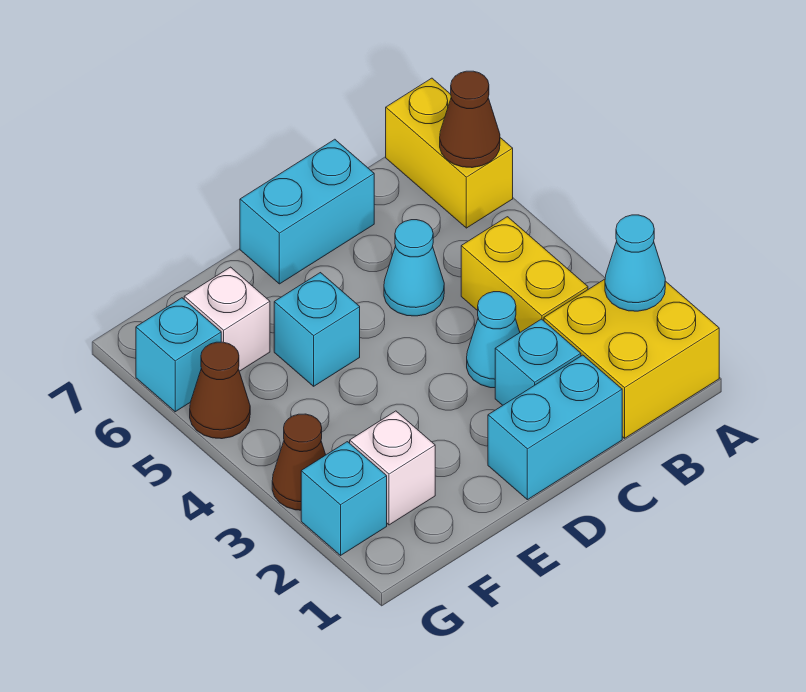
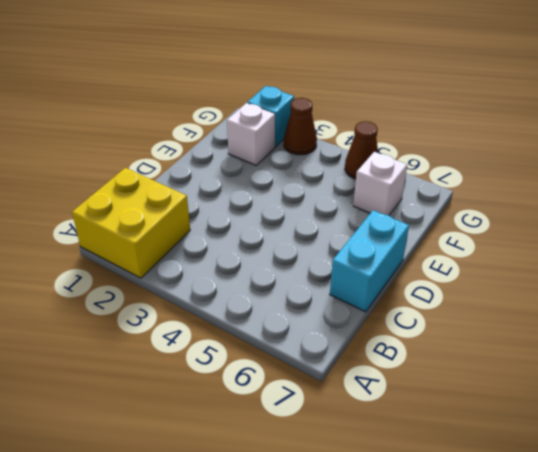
none -> yellow 1x2 brick [386,78,513,228]
none -> yellow 1x2 brick [461,217,588,332]
none -> cyan 1x2 brick [488,355,622,500]

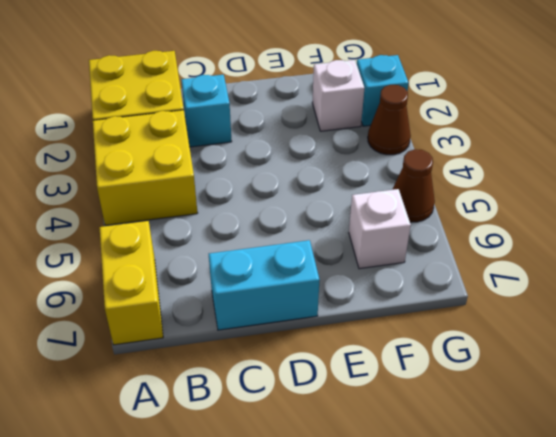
yellow 2x2 brick [93,110,198,225] -> yellow 1x2 brick [461,217,588,332]
none -> cyan 1x2 brick [488,355,622,500]
none -> cyan 1x1 cone [467,292,520,388]
none -> cyan 1x1 cone [384,220,444,316]

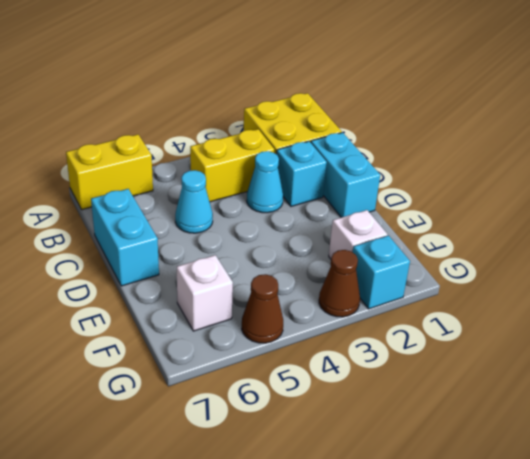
none -> cyan 1x1 brick [274,273,360,386]
none -> cyan 1x1 brick [136,298,221,412]
none -> cyan 1x1 cone [605,215,665,311]

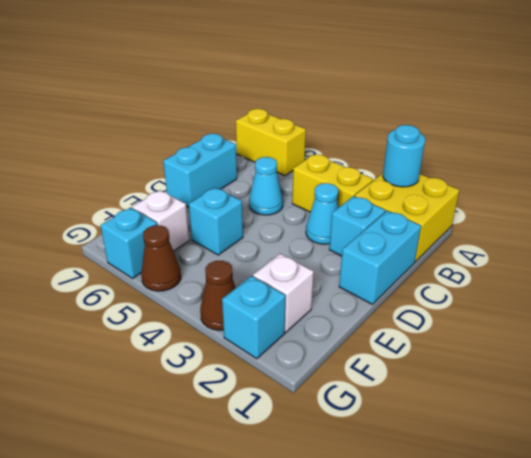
cyan 1x1 round brick [383,125,425,187] -> cyan 1x1 cone [605,215,665,311]
none -> brown 1x1 cone [440,71,500,168]

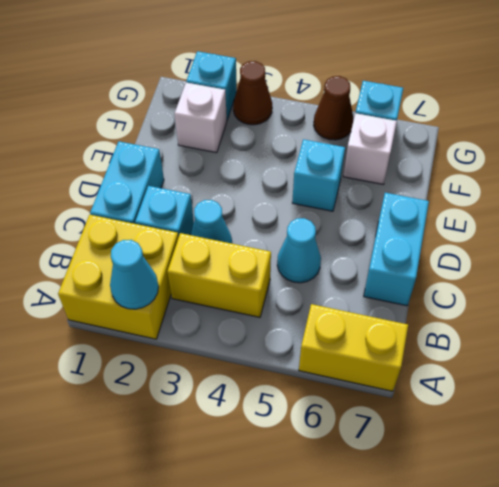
none -> brown 1x1 cone [440,71,500,168]

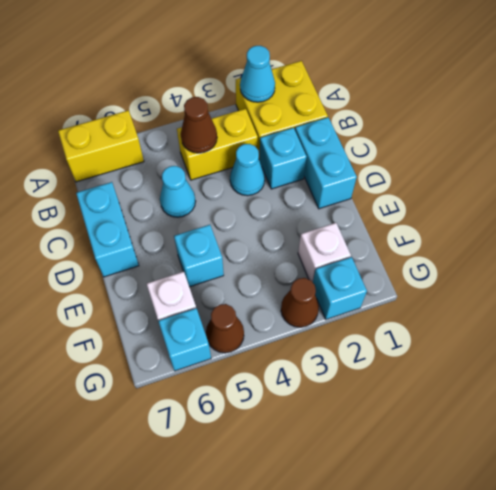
brown 1x1 cone [181,97,217,153] -> brown 1x1 cone moved to [440,71,500,168]

